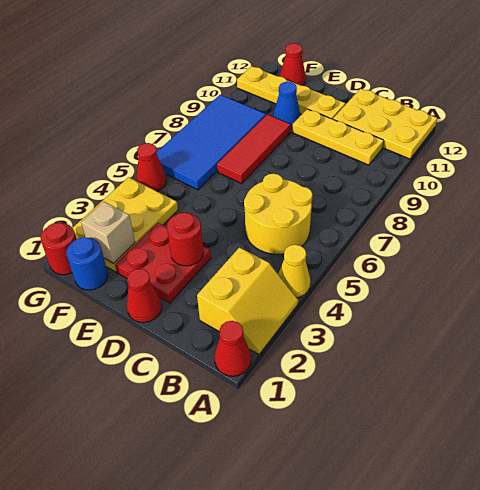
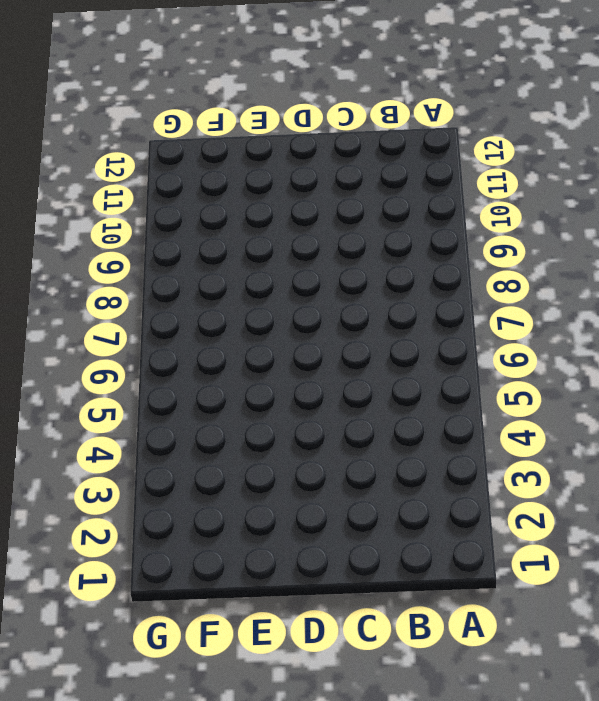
none -> red 1x1 cone [215,321,251,376]
none -> yellow 2x2 slope [197,247,298,354]
none -> yellow 1x1 cone [278,245,310,298]

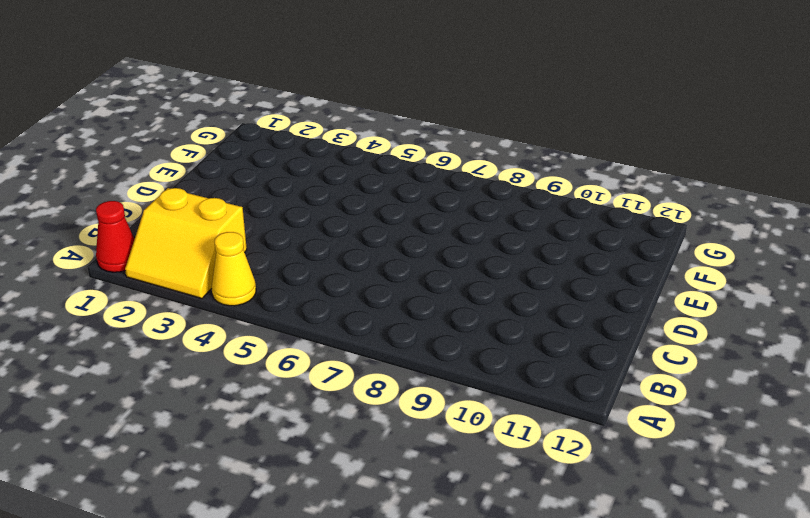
none -> yellow 2x3 plate [333,89,437,159]
none -> yellow 2x2 round brick [244,174,313,254]
none -> yellow 1x3 plate [292,109,384,165]

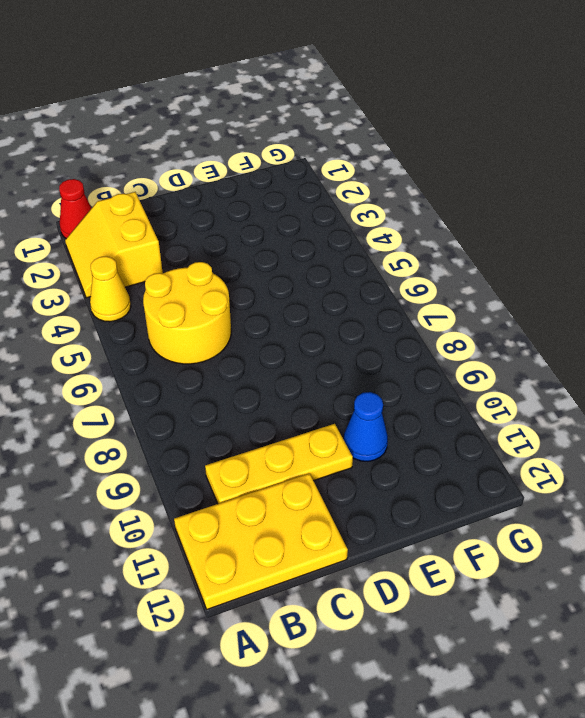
none -> red 1x1 cone [127,269,162,323]
none -> red 2x2 plate [115,223,211,303]
none -> yellow 1x4 plate [237,66,345,119]

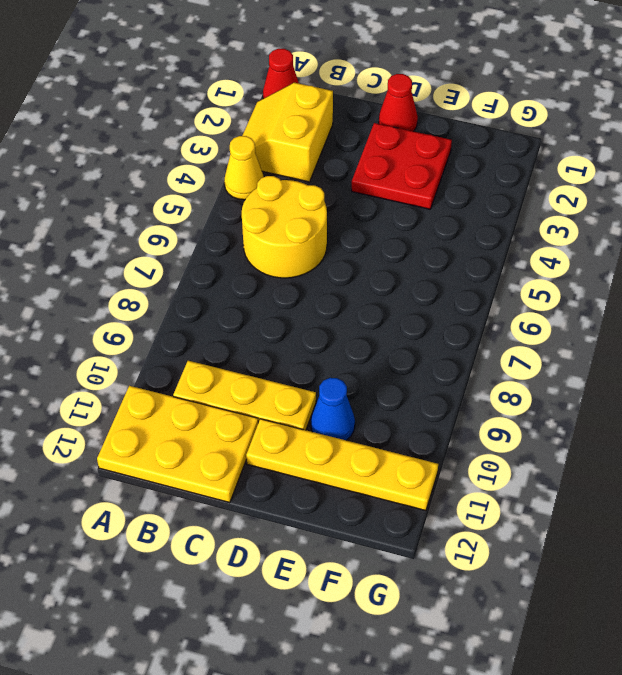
none -> red 1x3 tile [217,114,291,184]
none -> blue 1x1 round brick [66,237,108,290]
none -> yellow 2x3 plate [73,177,178,272]

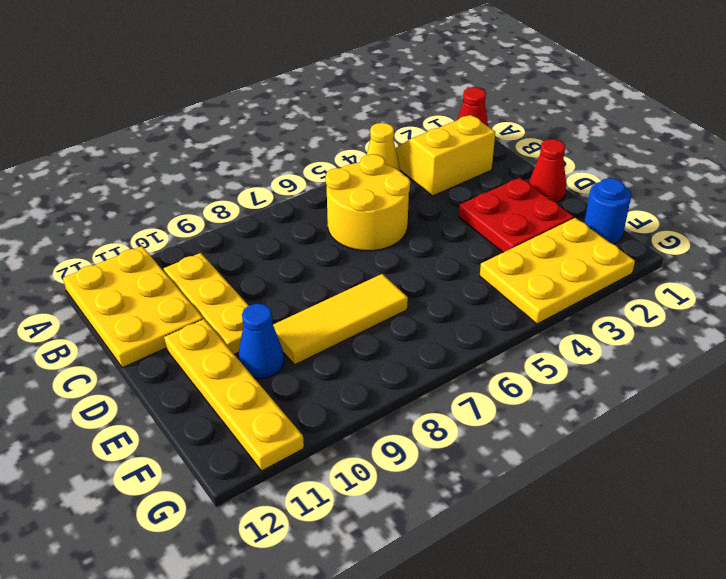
yellow 1x3 tile [273,274,408,365] -> red 1x3 tile [217,114,291,184]
none -> blue 2x4 tile [157,95,266,190]
none -> red 1x1 cone [280,43,306,86]
none -> red 1x1 round brick [41,223,77,275]

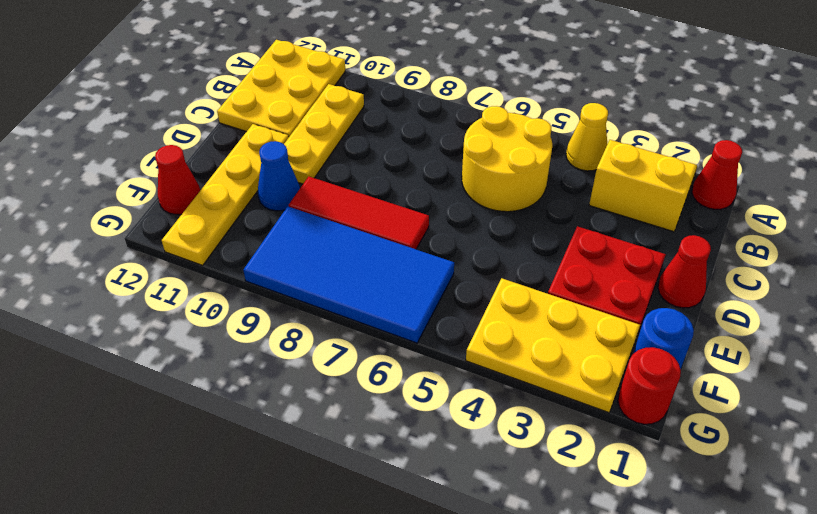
none -> red 1x1 cone [137,143,167,191]
none -> red 1x1 round brick [167,213,204,266]
none -> tan 1x1 brick [81,202,135,263]

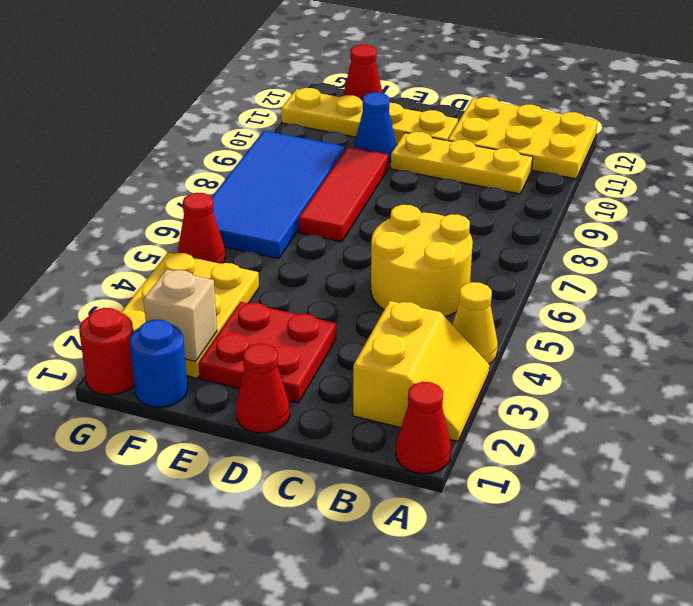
none -> red 1x1 round brick [167,213,204,266]

